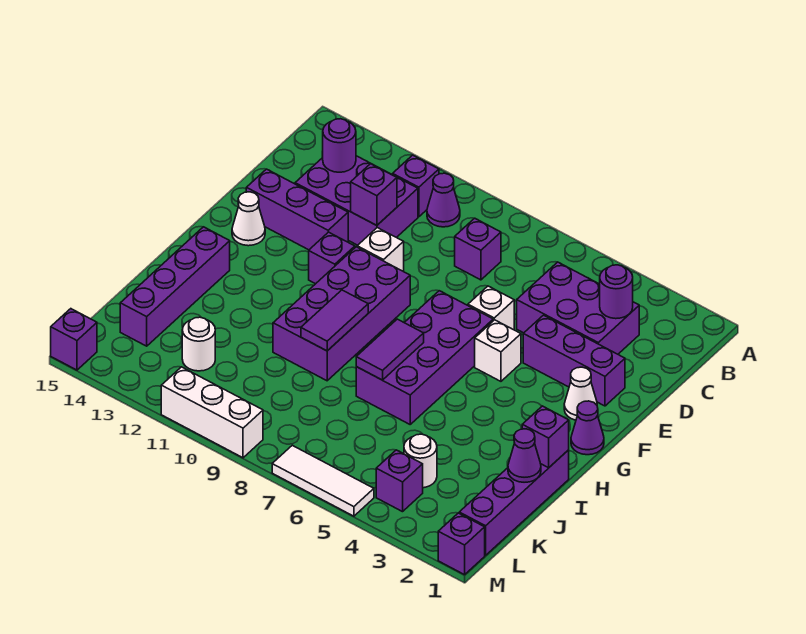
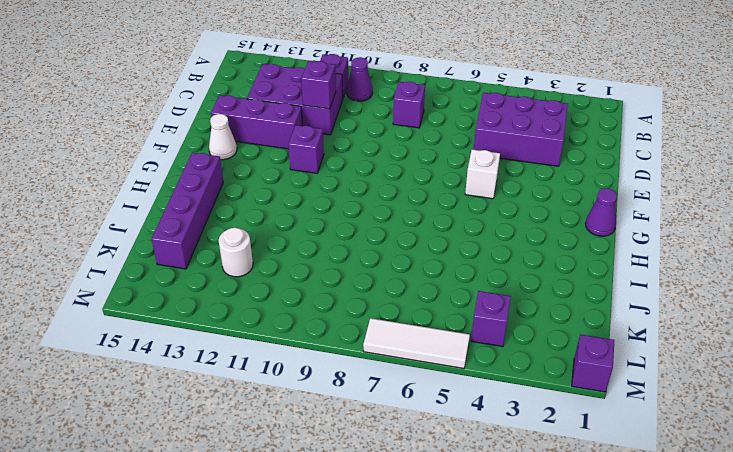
none -> purple 1x3 brick [523,315,625,406]
none -> white 1x1 brick [468,286,514,330]
none -> white 1x1 brick [357,228,404,271]
none -> white 1x1 cone [564,367,597,420]

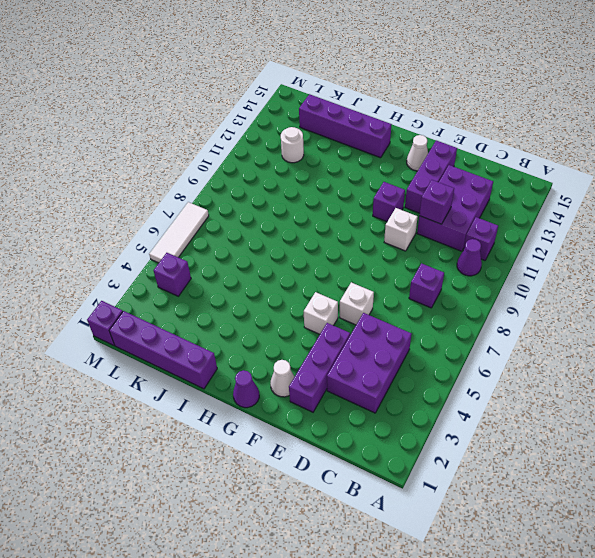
none -> purple 2x4 brick [356,291,493,424]
none -> purple 2x4 brick [273,247,410,381]
none -> white 1x1 round brick [404,434,437,488]
none -> white 1x3 brick [161,367,263,458]

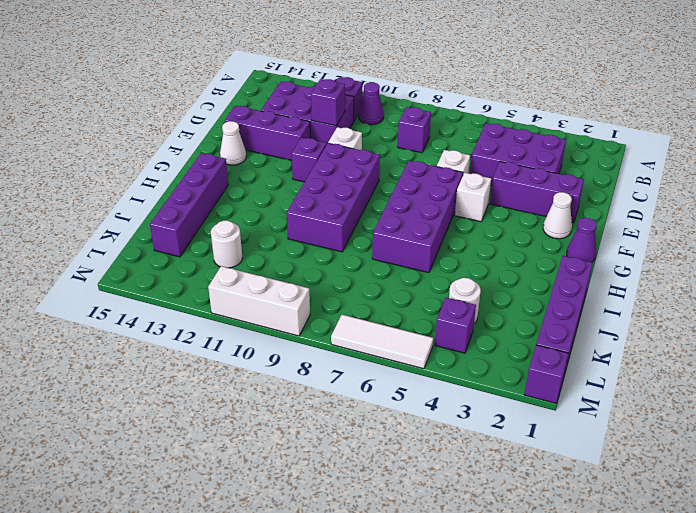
none -> purple 1x1 brick [51,309,97,370]
none -> purple 1x1 round brick [600,265,633,319]
none -> purple 1x1 round brick [323,119,356,172]
none -> purple 1x2 tile [356,319,424,380]

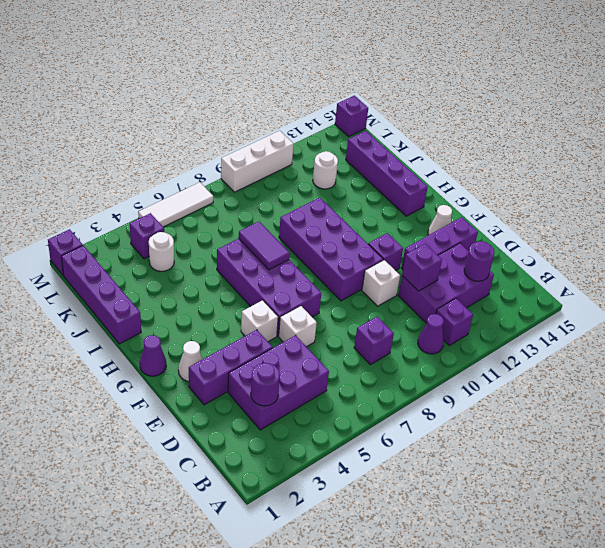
none -> purple 1x2 tile [301,290,368,351]
none -> purple 1x1 brick [522,406,569,468]
none -> purple 1x1 cone [508,429,541,482]

